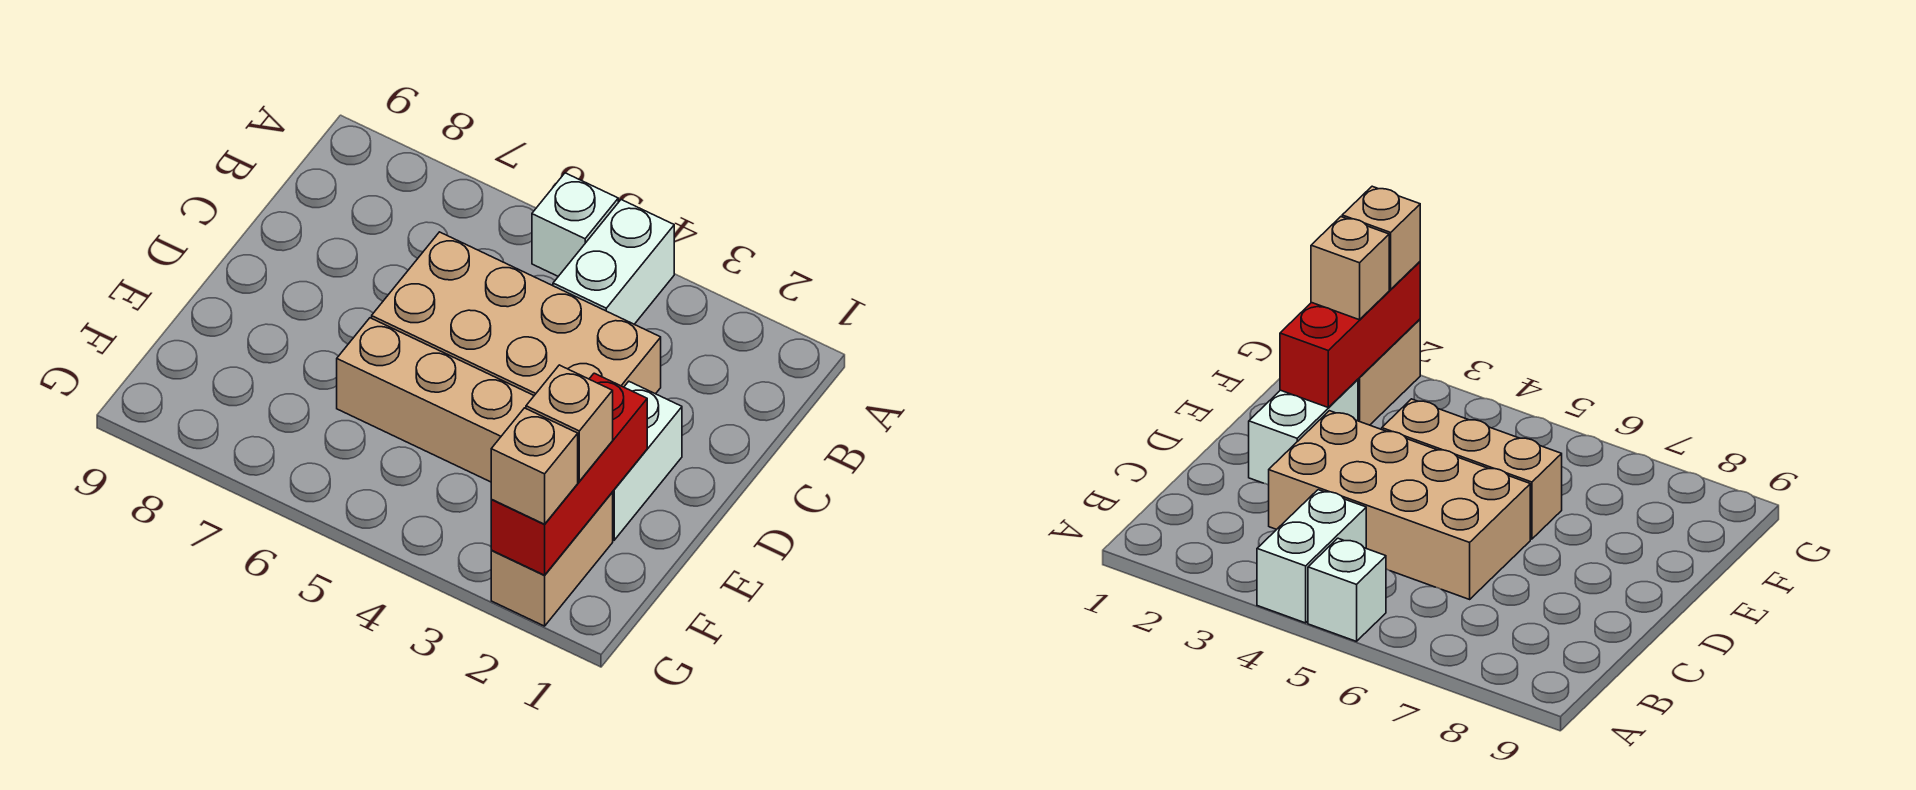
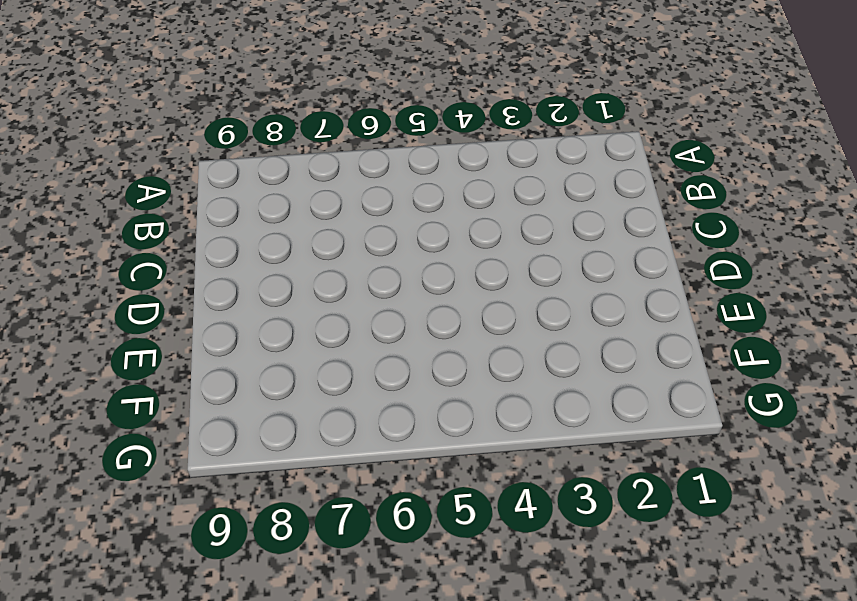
none -> white 1x2 brick [553,200,674,324]
none -> white 1x1 brick [532,173,618,276]

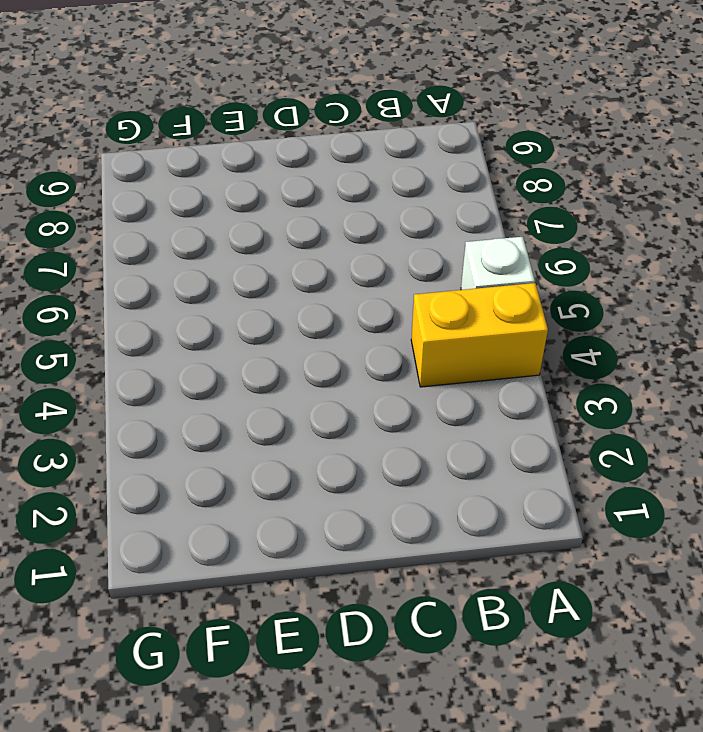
yellow 1x2 brick [411,283,548,387] -> white 1x2 brick [553,200,674,324]
none -> tan 2x4 brick [372,232,661,395]
none -> white 1x2 brick [612,382,682,540]

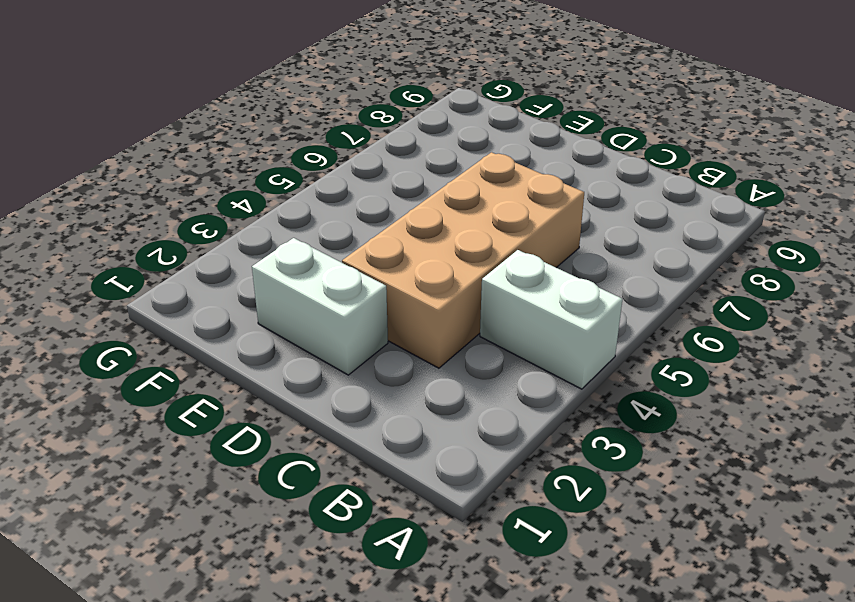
none -> white 1x1 brick [532,173,618,276]
none -> tan 1x3 brick [337,318,534,482]

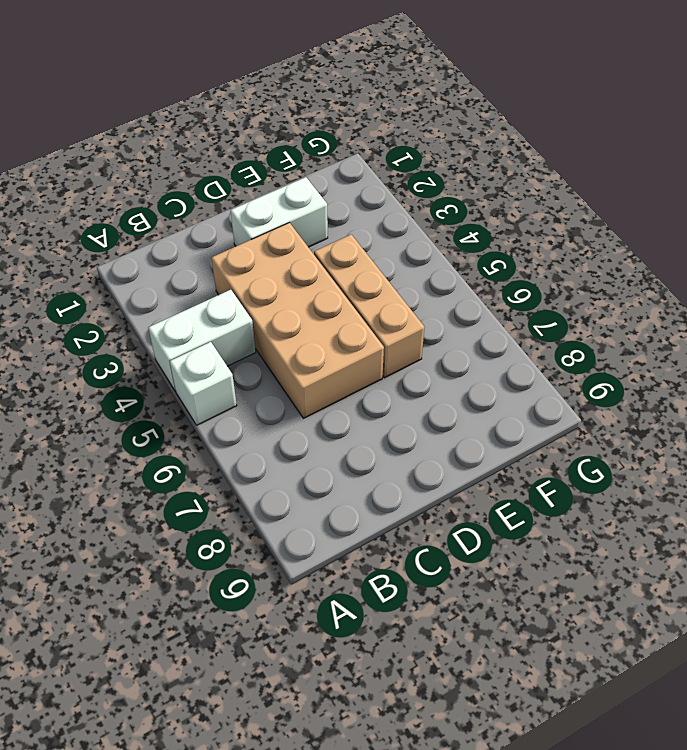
none -> tan 1x2 brick [491,493,613,626]
none -> red 1x3 brick [491,373,647,575]

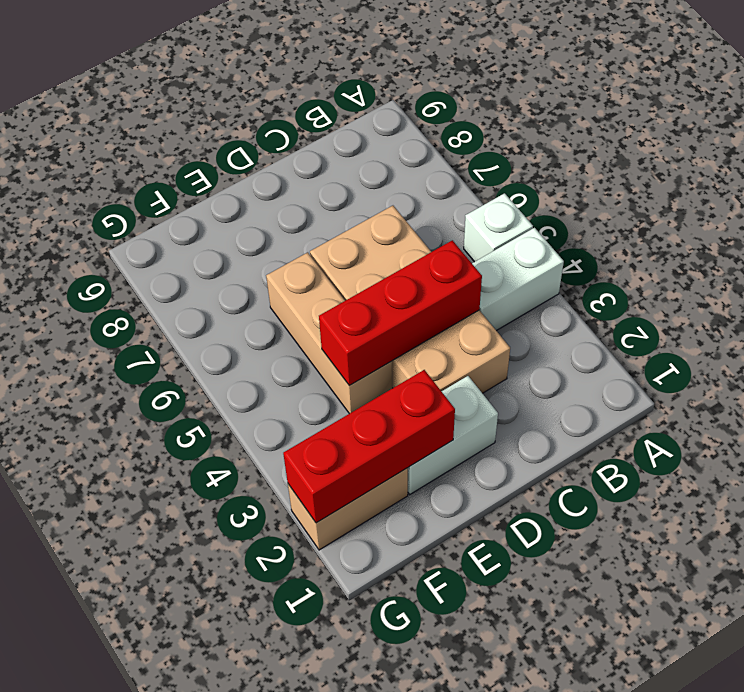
red 1x3 brick [319,240,482,386] -> none
none -> tan 1x1 brick [526,365,613,481]
none -> tan 1x1 brick [491,408,578,524]

